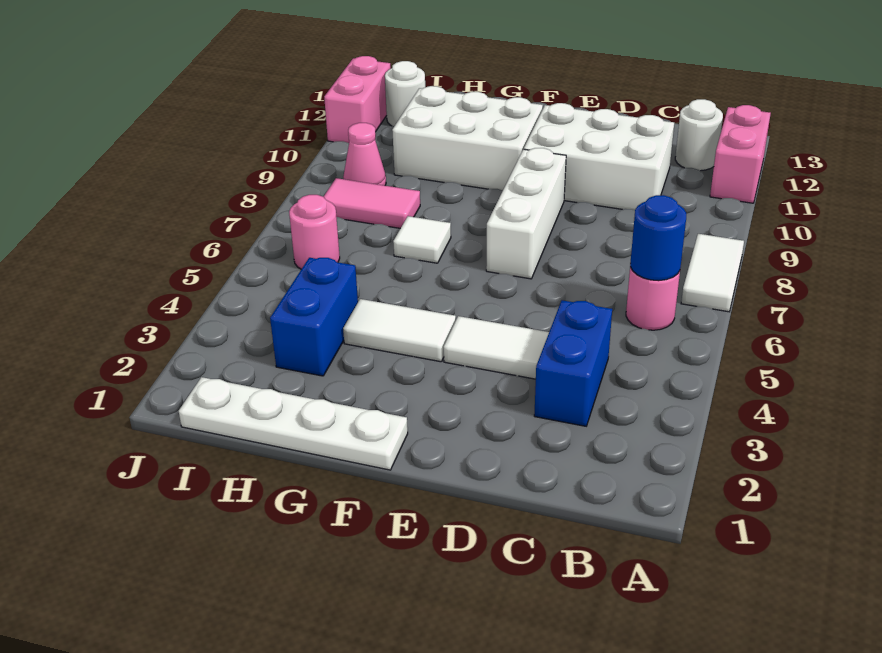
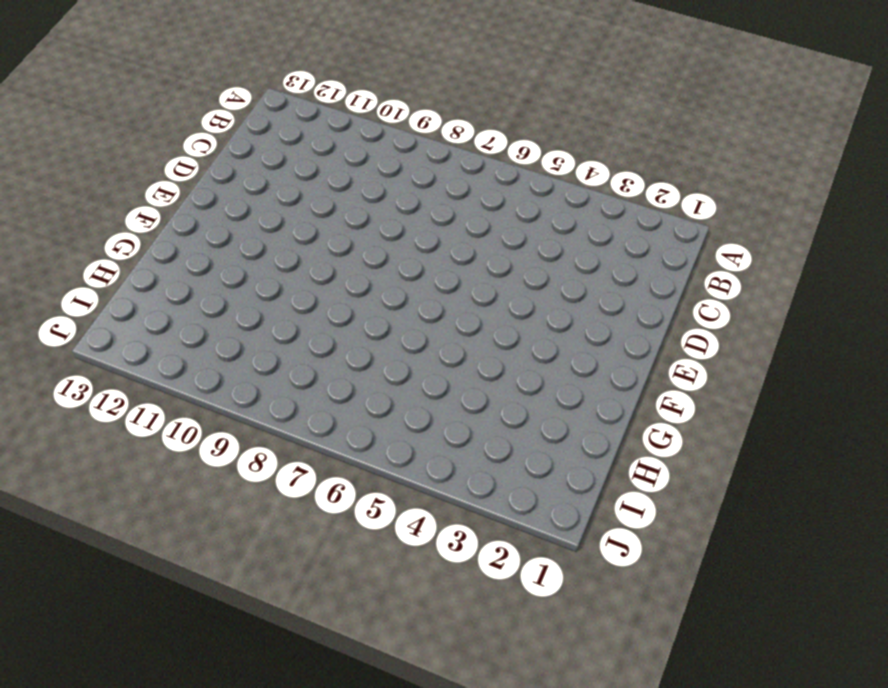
none -> white 1x2 tile [681,234,744,312]
none -> pink 1x2 brick [710,105,771,203]
none -> pink 1x1 round brick [626,267,680,330]

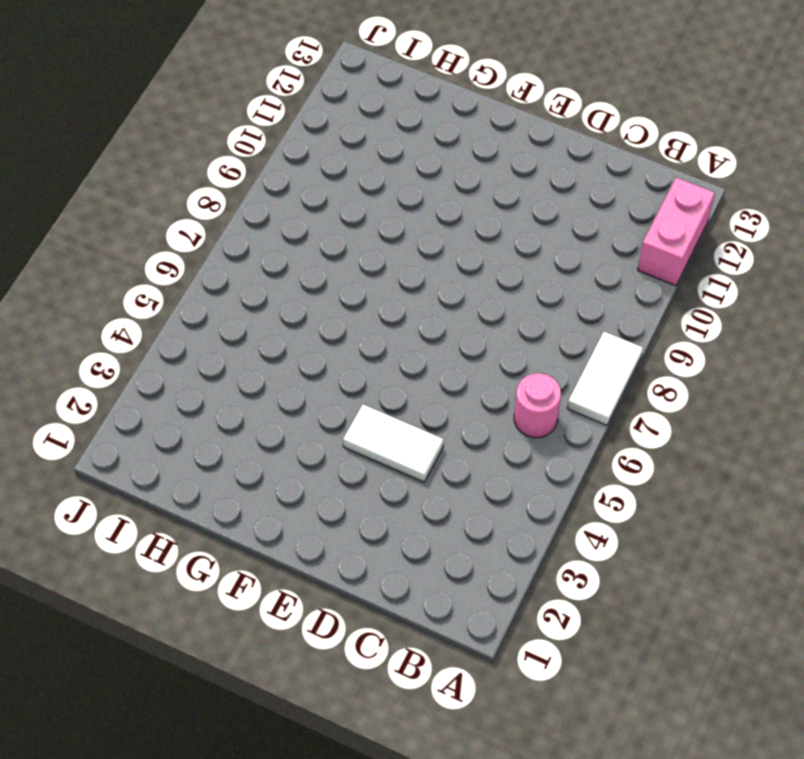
none -> white 1x1 round brick [675,99,723,171]
none -> blue 1x2 brick [534,300,612,426]
none -> white 2x3 brick [524,103,674,210]

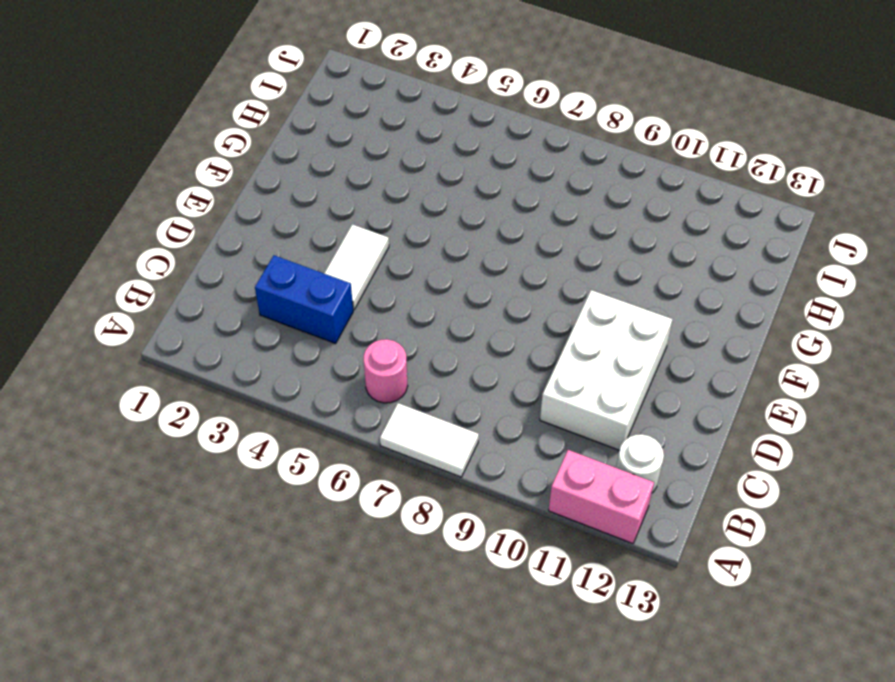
none -> white 1x3 brick [486,148,566,279]
none -> white 1x4 plate [179,377,408,470]
none -> white 1x2 tile [343,299,456,362]

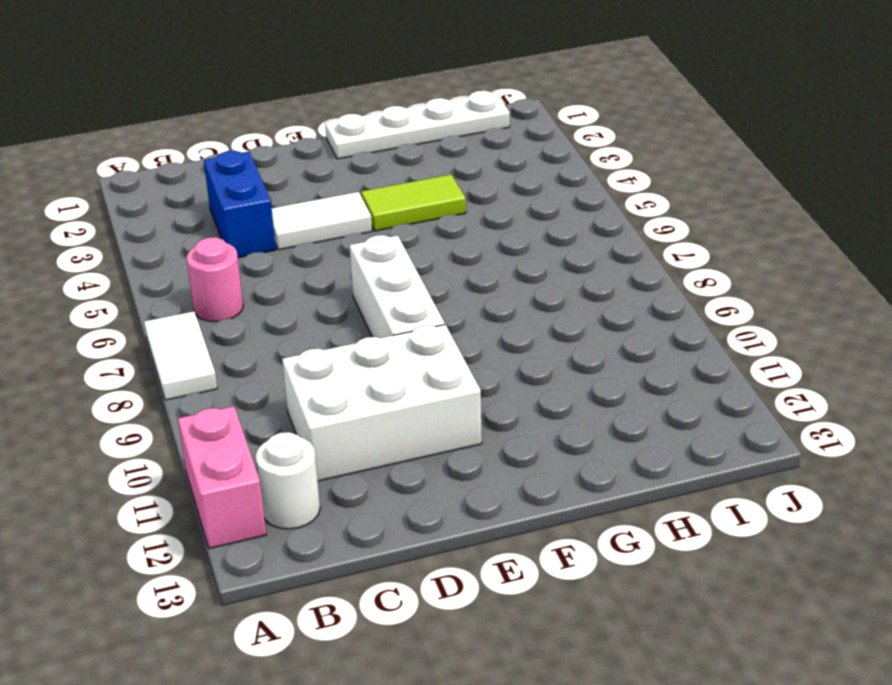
lime 1x2 tile [361,175,466,231] -> white 1x2 tile [343,299,456,362]
none -> white 2x3 brick [392,86,543,190]
none -> white 1x1 tile [393,216,451,263]
none -> blue 1x2 brick [270,258,358,376]

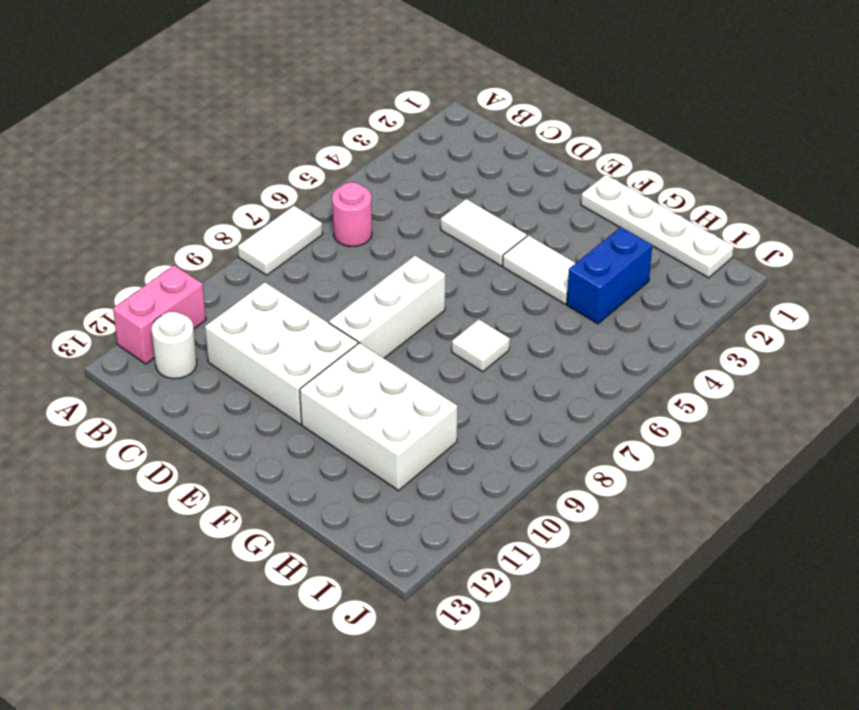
none -> blue 1x2 brick [534,300,612,426]
none -> pink 1x2 tile [324,178,420,228]
none -> pink 1x1 round brick [289,195,340,269]

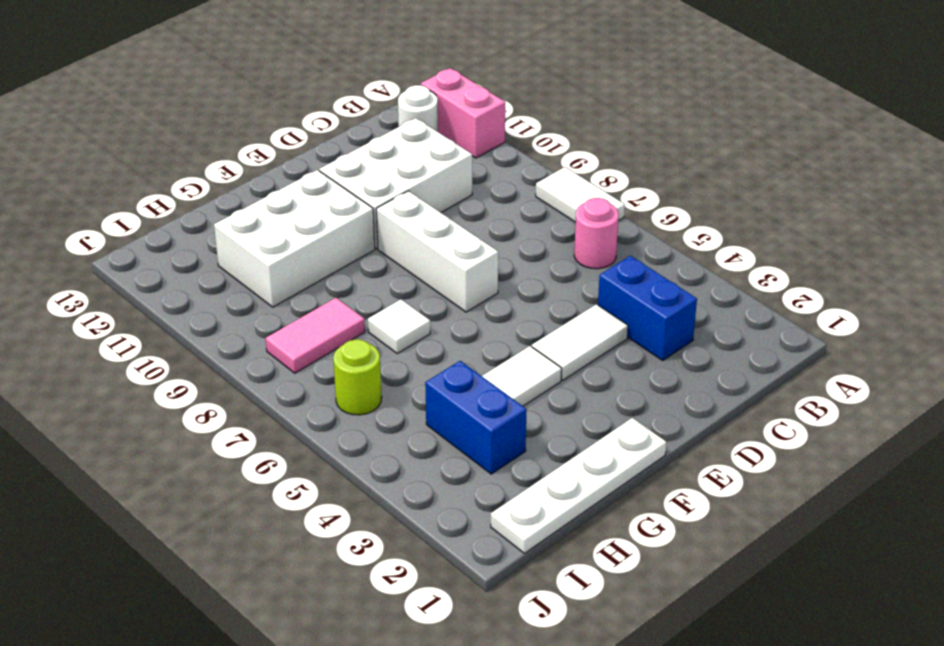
lime 1x1 round brick [333,339,382,415] -> pink 1x1 round brick [289,195,340,269]
none -> pink 1x1 cone [343,123,386,186]
none -> white 1x1 round brick [385,61,425,126]
none -> pink 1x2 brick [324,56,391,143]

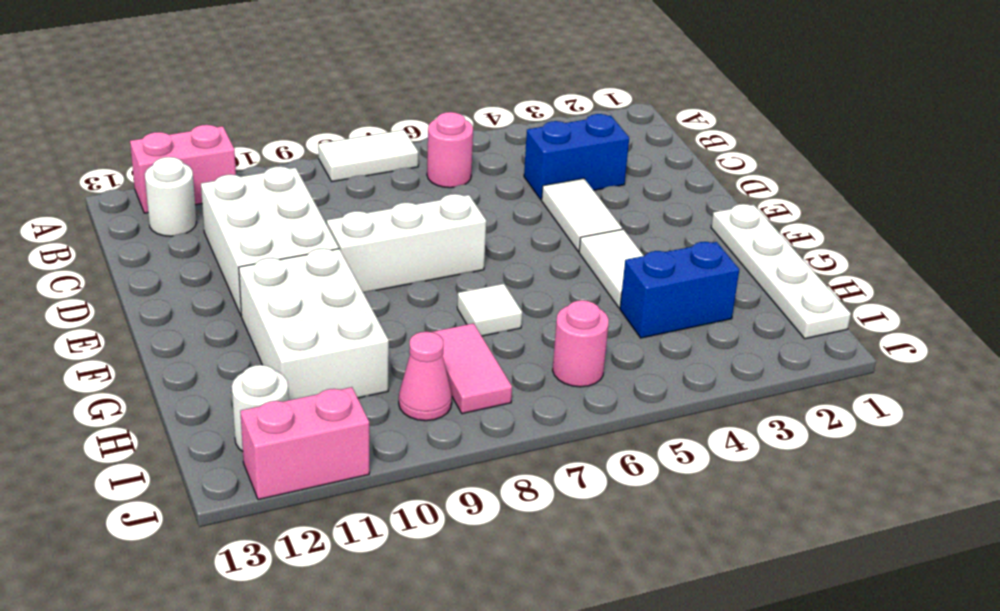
none -> blue 1x1 round brick [630,195,686,281]

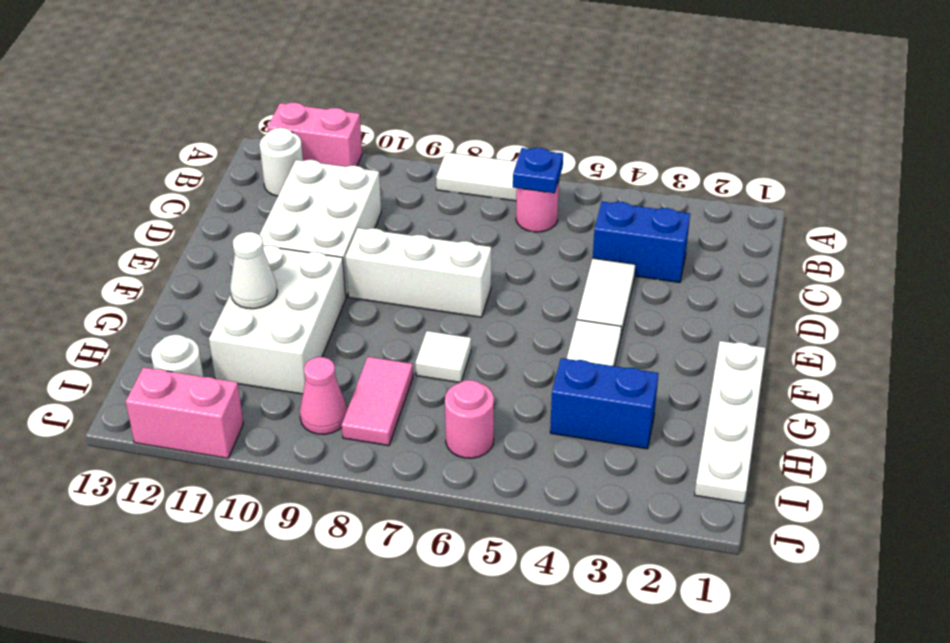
blue 1x1 plate [513,148,563,193] -> blue 1x1 round brick [630,195,686,281]
white 1x1 cone [230,232,277,309] -> none

